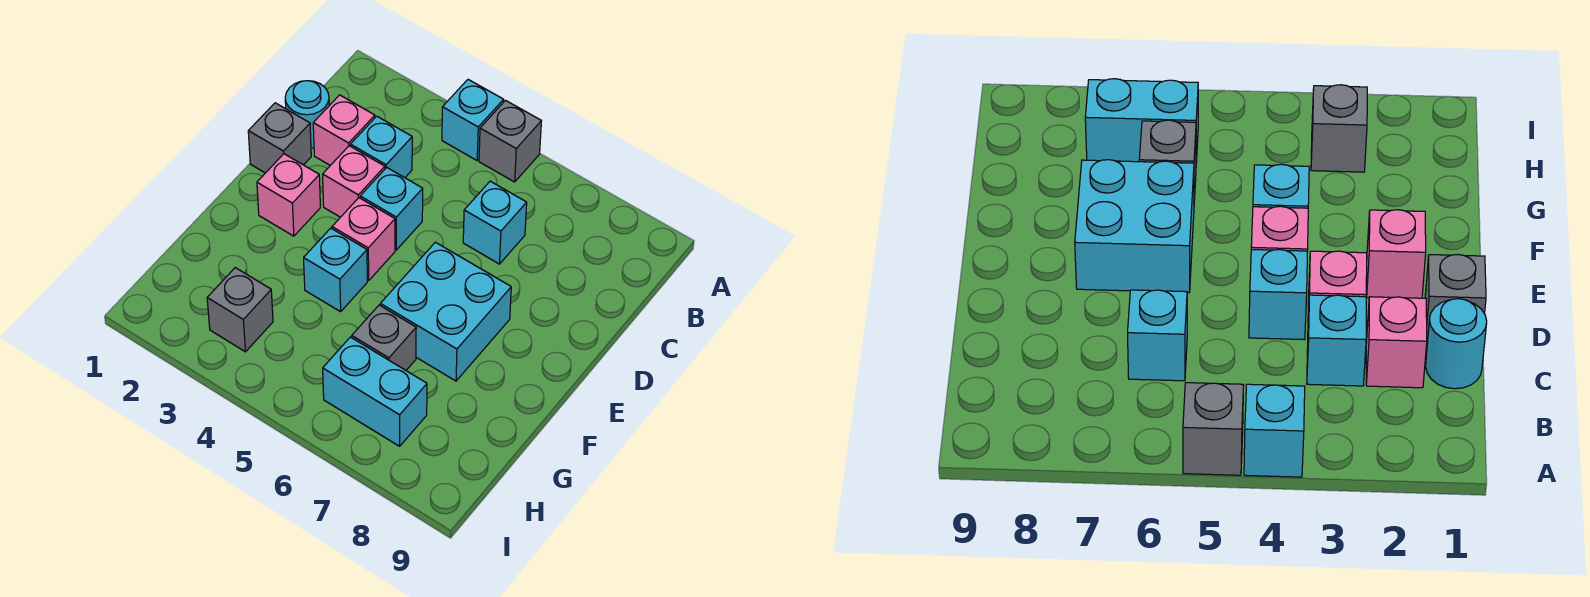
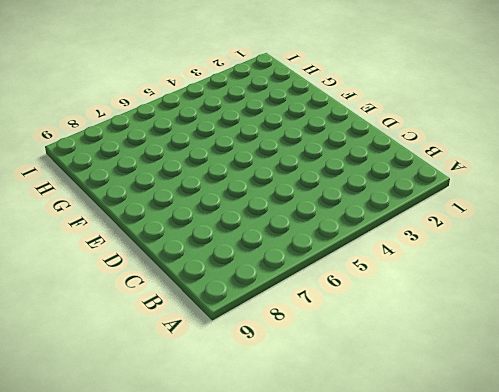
none -> cyan 1x1 brick [442,80,504,160]
none -> grey 1x1 brick [479,100,541,182]
none -> cyan 1x1 round brick [285,81,329,148]

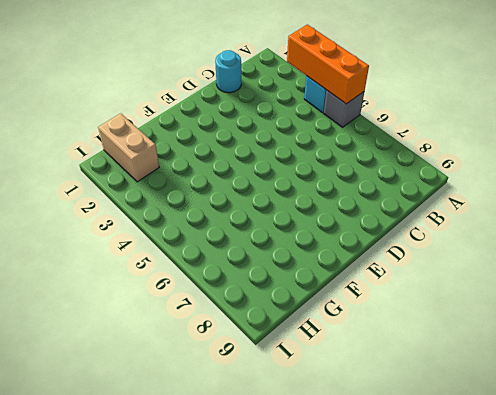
orange 1x3 brick [287,24,369,104] -> none
tan 1x2 brick [98,113,159,182] -> none
none -> pink 1x1 brick [313,95,375,165]
none -> cyan 1x1 brick [350,116,412,178]
none -> cyan 1x1 brick [463,181,527,264]

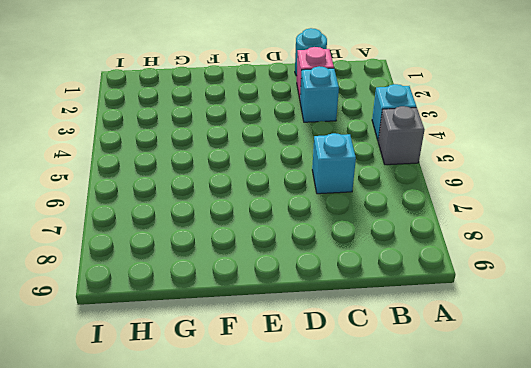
none -> grey 1x1 brick [248,103,311,173]
none -> pink 1x1 brick [323,146,385,217]
none -> cyan 1x1 brick [360,167,423,250]

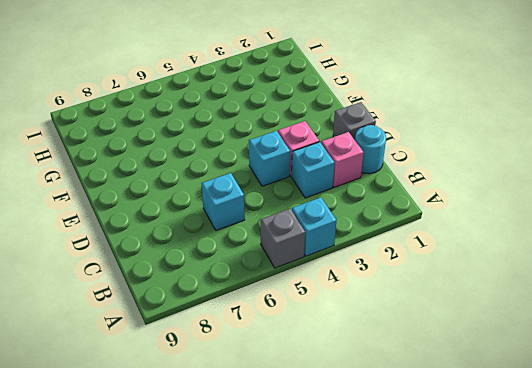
none -> pink 1x1 brick [257,154,320,236]
none -> pink 1x1 brick [332,198,395,281]
none -> cyan 2x2 brick [380,242,511,381]

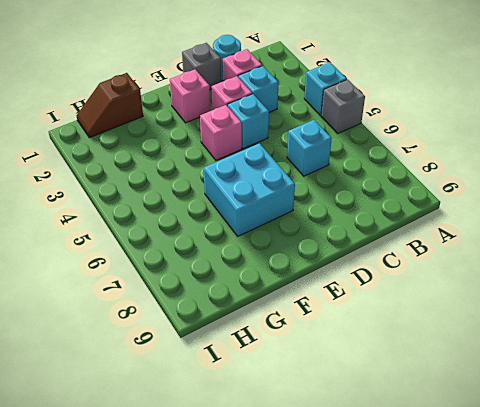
brown 1x2 slope [76,73,143,138] -> none
none -> cyan 1x1 brick [304,228,367,312]
none -> grey 1x1 brick [352,305,416,370]
none -> grey 1x1 brick [207,268,273,352]

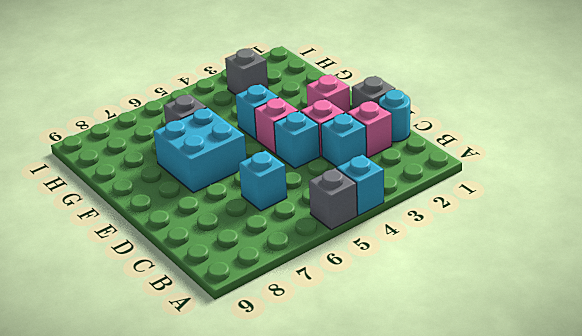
none -> cyan 1x2 brick [323,337,427,446]

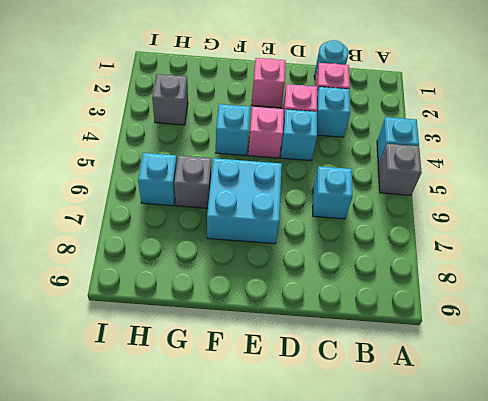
cyan 1x1 brick [138,153,177,206] -> cyan 1x2 brick [323,337,427,446]
none -> grey 1x1 brick [248,103,311,173]

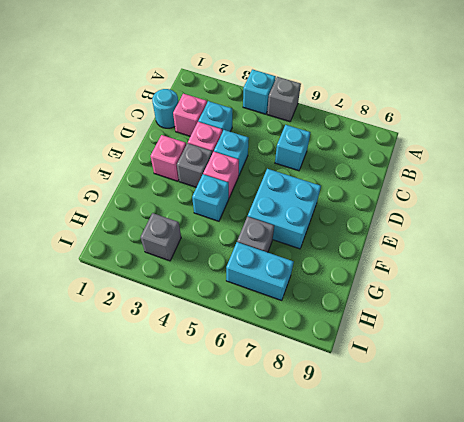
grey 1x1 brick [177,143,212,187] -> grey 1x1 brick moved to [248,103,311,173]

